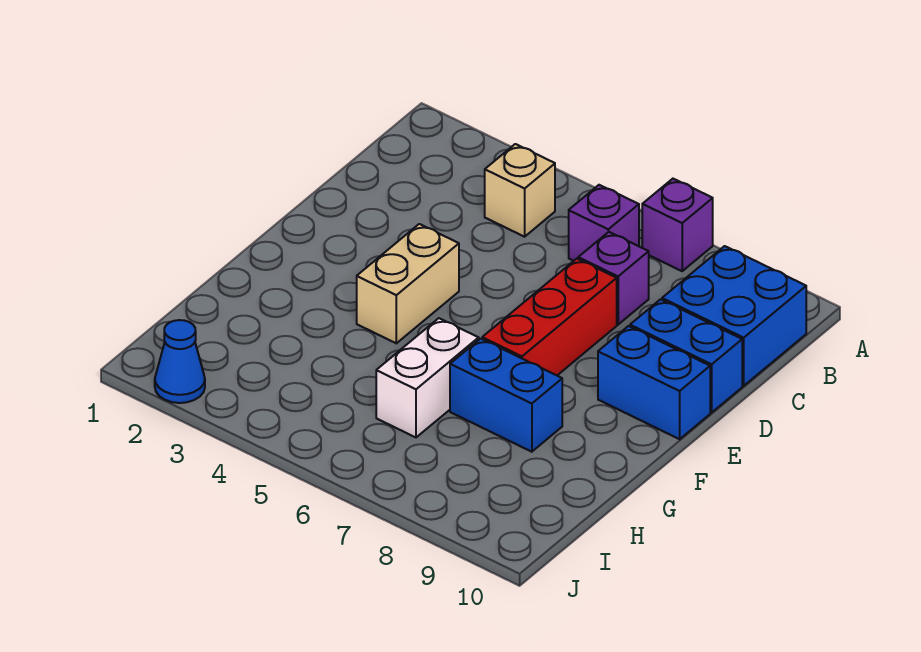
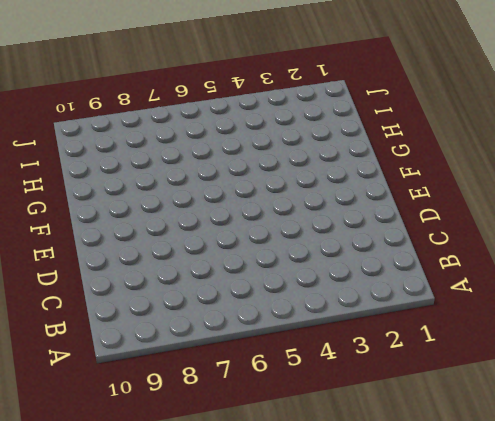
none -> purple 1x1 brick [642,179,713,271]
none -> tan 1x1 brick [485,144,555,237]
none -> purple 1x1 brick [569,185,639,261]

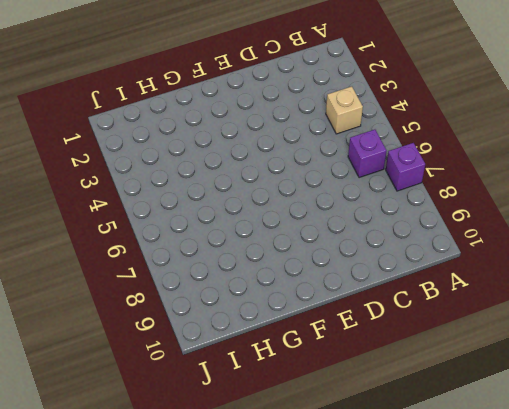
none -> blue 2x2 brick [662,246,806,386]
none -> purple 1x1 brick [578,232,649,325]
none -> red 1x3 brick [482,259,617,375]

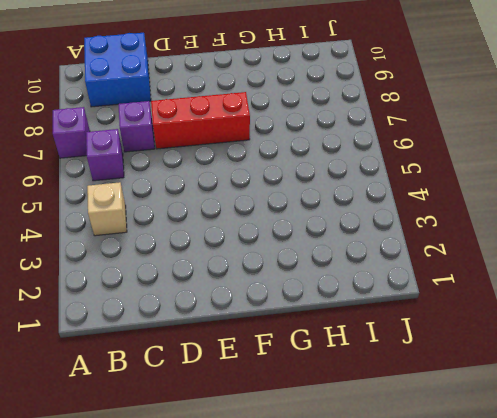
none -> blue 1x2 brick [630,299,742,412]
none -> tan 1x2 brick [357,224,459,343]
none -> blue 1x2 brick [598,326,710,439]

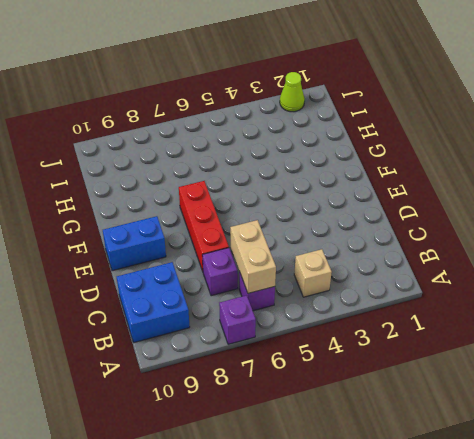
tan 1x2 brick [230,220,276,293] -> tan 1x2 brick moved to [357,224,459,343]
lime 1x1 cone [280,72,305,112] -> blue 1x1 cone [155,320,205,403]
none -> blue 1x2 brick [630,299,742,412]
none -> white 1x2 brick [376,318,479,437]
none -> blue 1x2 brick [450,339,562,452]

